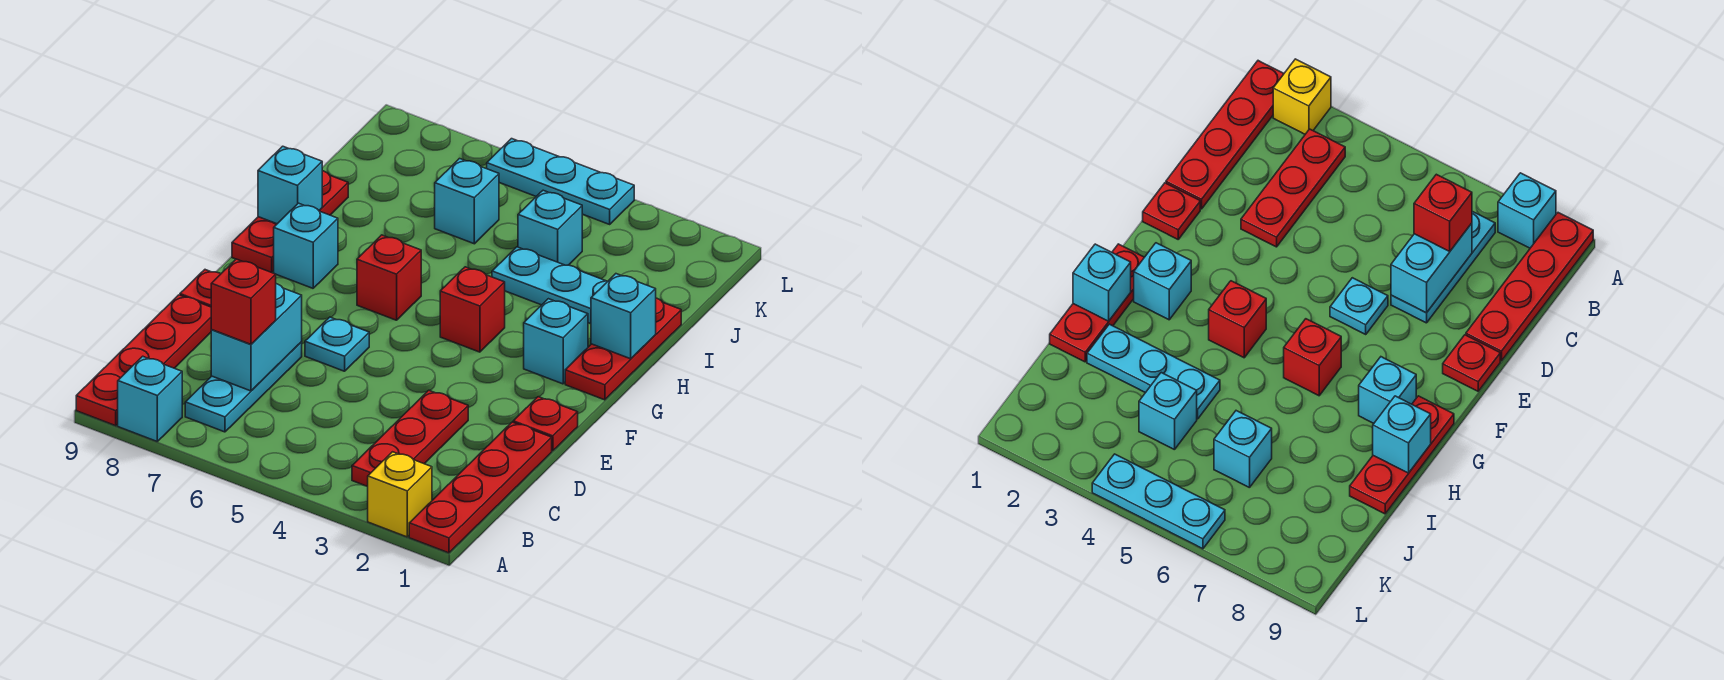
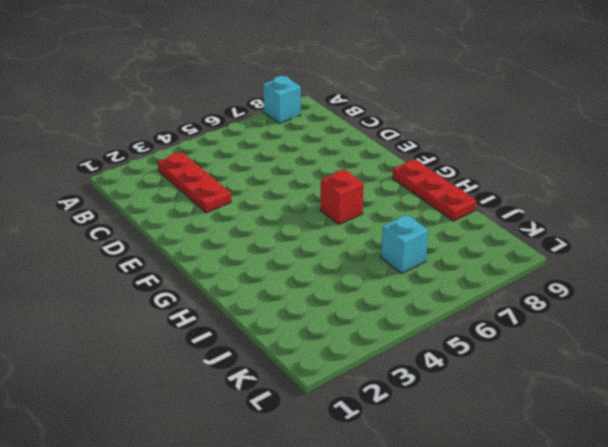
none -> red 1x4 plate [409,422,552,553]
none -> yellow 1x1 brick [368,452,432,537]
none -> red 1x4 plate [76,295,212,426]

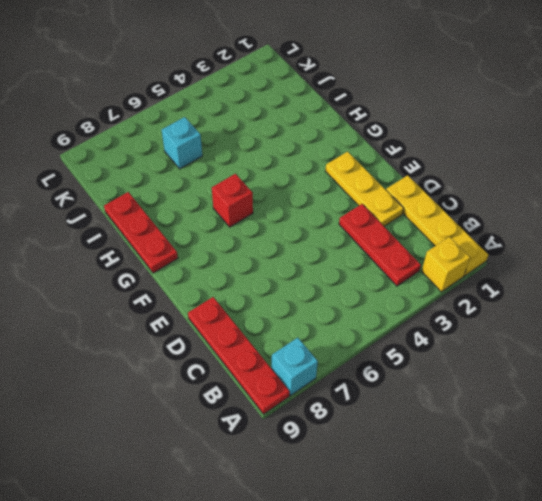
yellow 1x4 plate [386,175,488,276] -> red 1x4 plate [409,422,552,553]
yellow 1x3 plate [325,152,404,226] -> none
none -> cyan 1x3 plate [185,342,302,432]
none -> red 1x1 plate [513,397,578,451]
none -> cyan 1x1 plate [305,317,369,371]

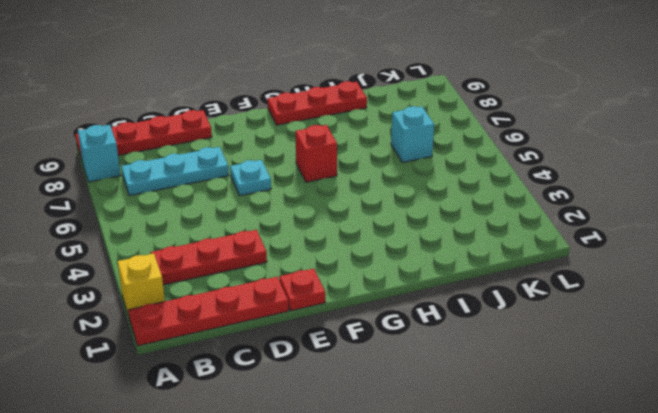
none -> red 1x1 plate [180,270,221,307]
none -> red 1x3 plate [565,298,681,400]
none -> cyan 1x1 brick [524,299,588,384]

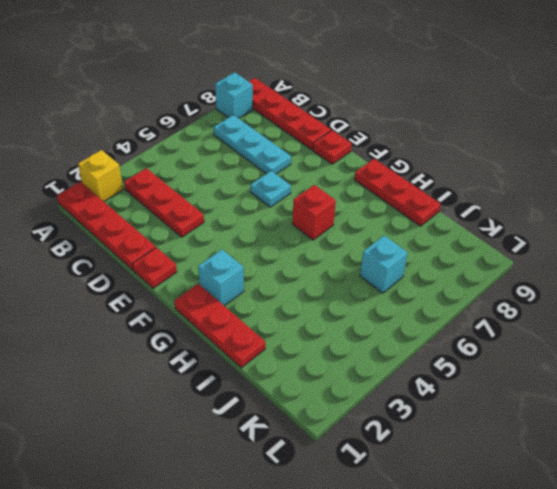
none -> red 1x1 brick [440,267,505,352]
none -> cyan 1x1 brick [274,203,338,288]
none -> cyan 1x3 plate [492,247,608,324]

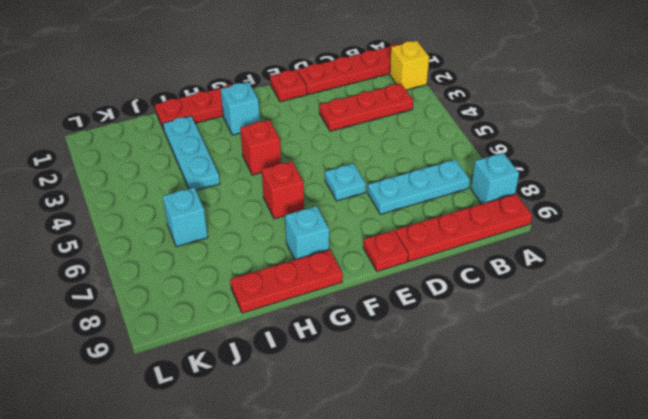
none -> cyan 1x1 brick [518,190,583,265]
none -> cyan 1x3 plate [487,139,634,224]
none -> cyan 1x2 brick [211,284,302,391]

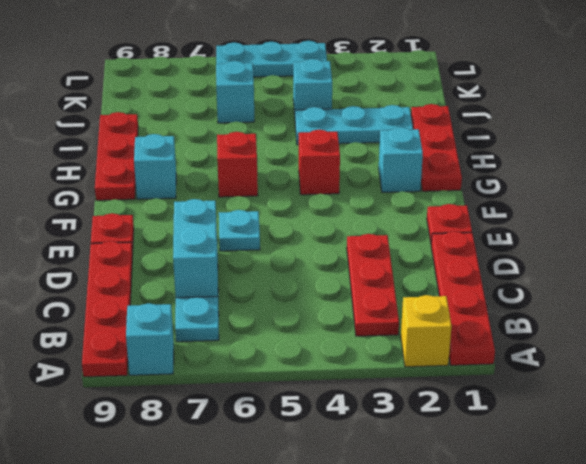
none -> cyan 1x1 brick [591,274,656,359]
none -> cyan 1x1 brick [258,146,322,224]
none -> red 1x1 brick [211,259,276,344]

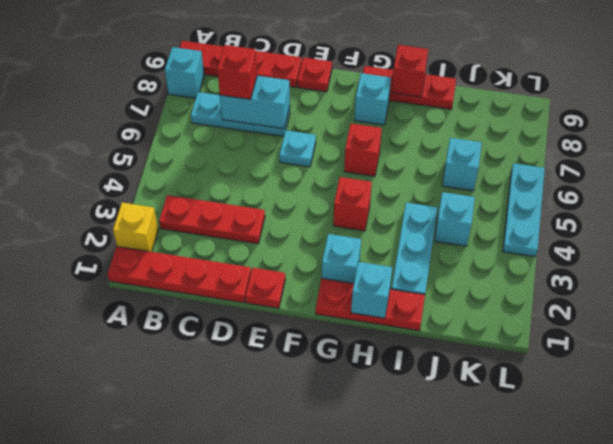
red 1x1 brick [391,45,428,97] -> cyan 1x1 brick [258,146,322,224]

